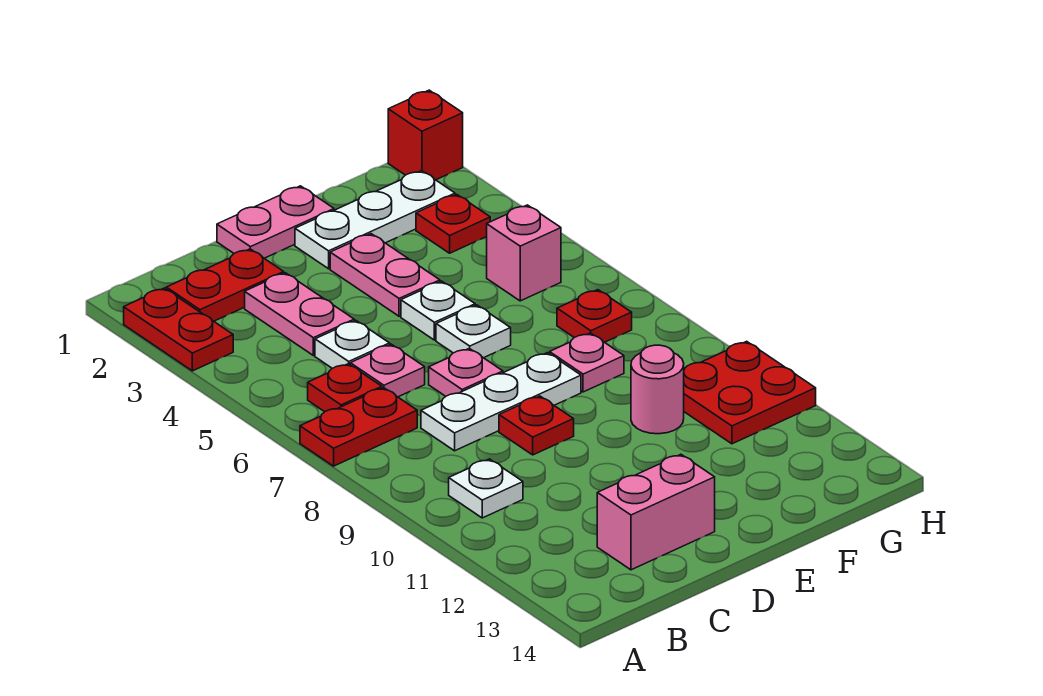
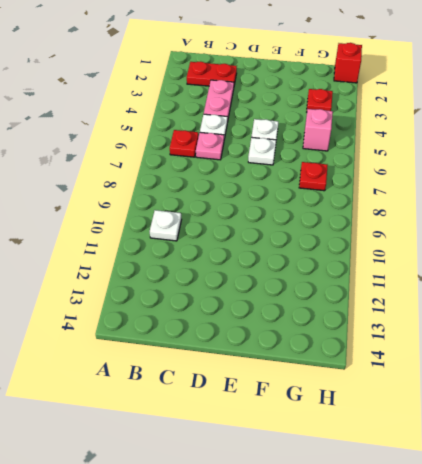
none -> red 1x2 plate [124,288,233,371]
none -> red 1x2 plate [300,388,417,466]
none -> white 1x3 plate [421,353,581,451]

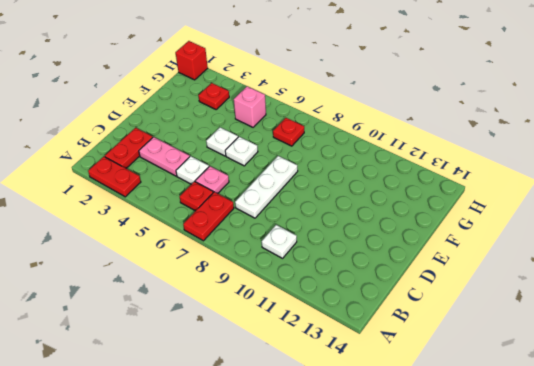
none -> pink 1x2 brick [597,454,715,570]
none -> pink 1x2 plate [217,186,334,258]
none -> pink 1x1 plate [429,348,503,396]

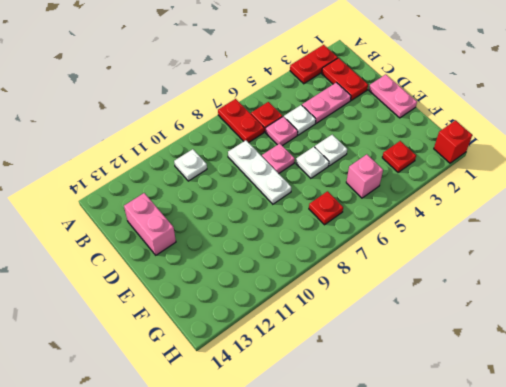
none -> red 1x1 plate [499,396,574,455]
none -> white 1x3 plate [295,171,455,269]
none -> pink 1x2 plate [330,234,440,316]

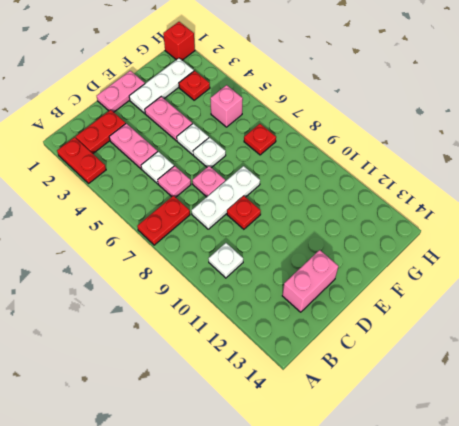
none -> red 1x1 plate [308,364,382,412]
none -> pink 1x1 plate [550,333,624,392]
none -> pink 1x1 round brick [631,345,684,434]

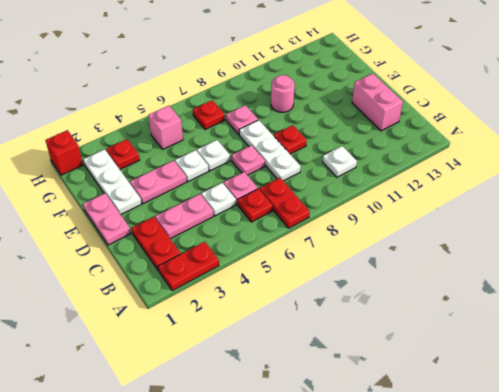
none -> red 2x2 plate [684,341,816,444]

